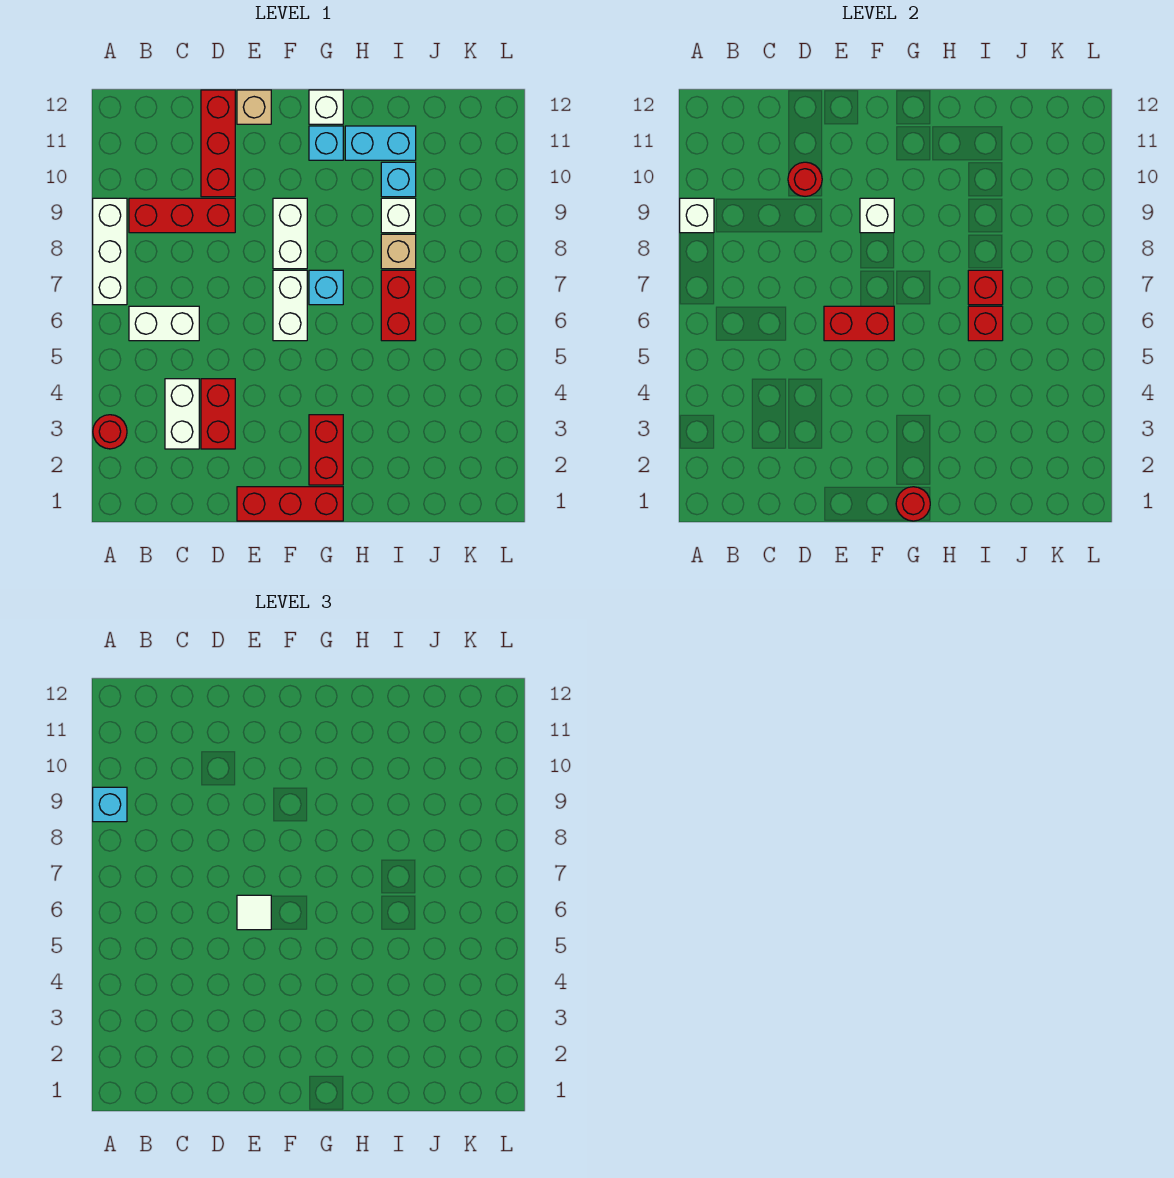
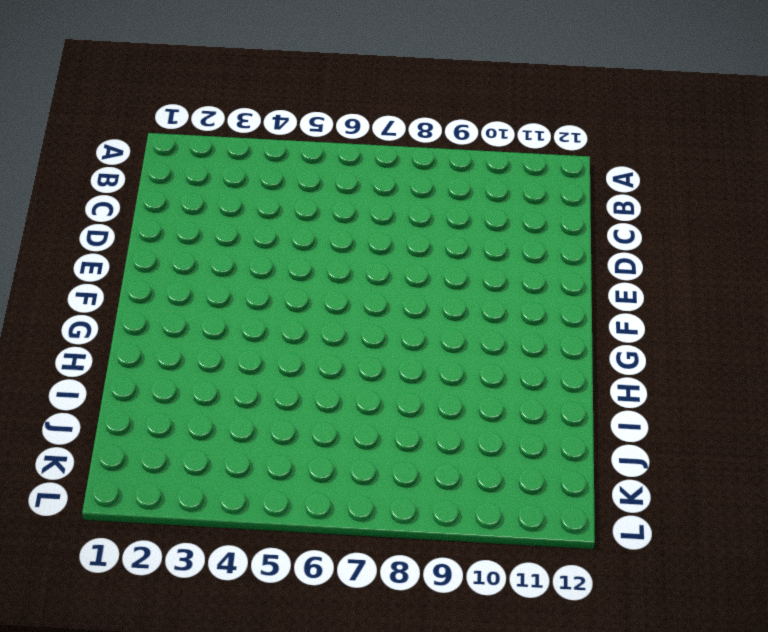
none -> red 1x1 round brick [93,415,127,449]
none -> white 1x3 brick [93,198,127,305]
none -> white 1x2 brick [129,306,199,341]

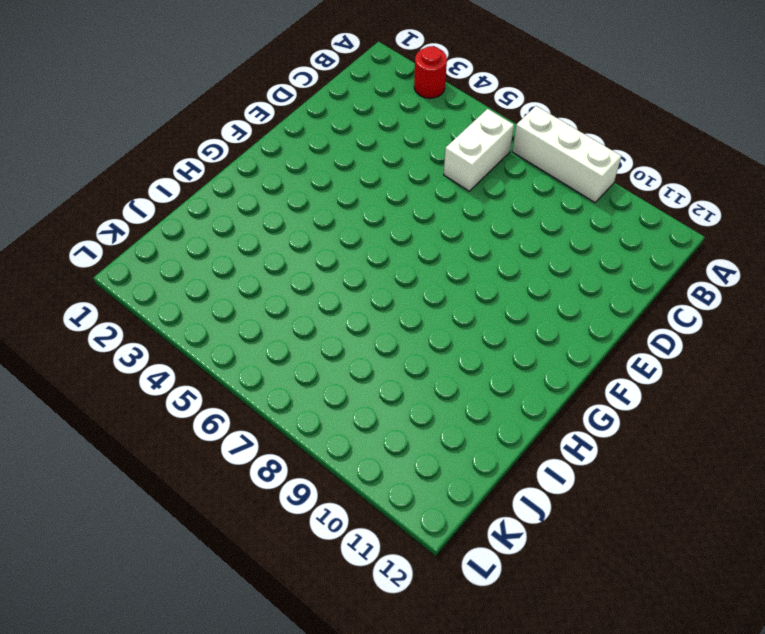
none -> red 1x3 brick [129,198,235,233]
none -> white 1x2 brick [165,379,199,449]
none -> red 1x2 brick [201,379,235,449]

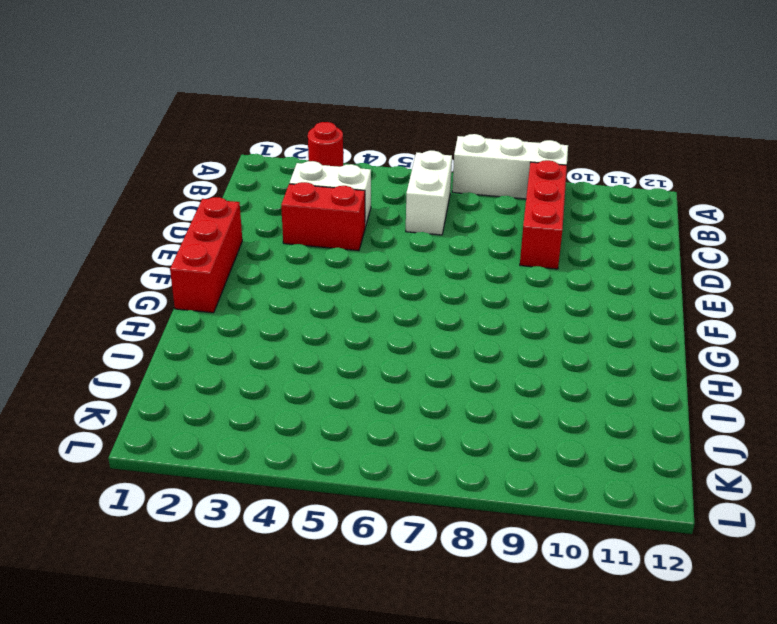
none -> red 1x3 brick [201,90,235,197]
none -> tan 1x1 brick [237,90,271,124]
none -> white 1x2 brick [273,270,307,341]

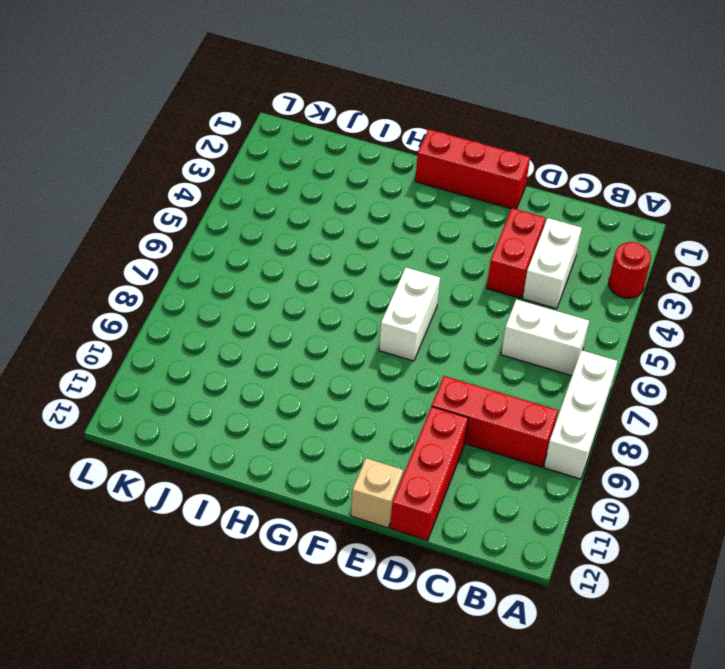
none -> white 1x2 brick [273,198,307,269]
none -> red 1x2 brick [309,415,343,485]
none -> cyan 1x1 brick [309,270,343,305]

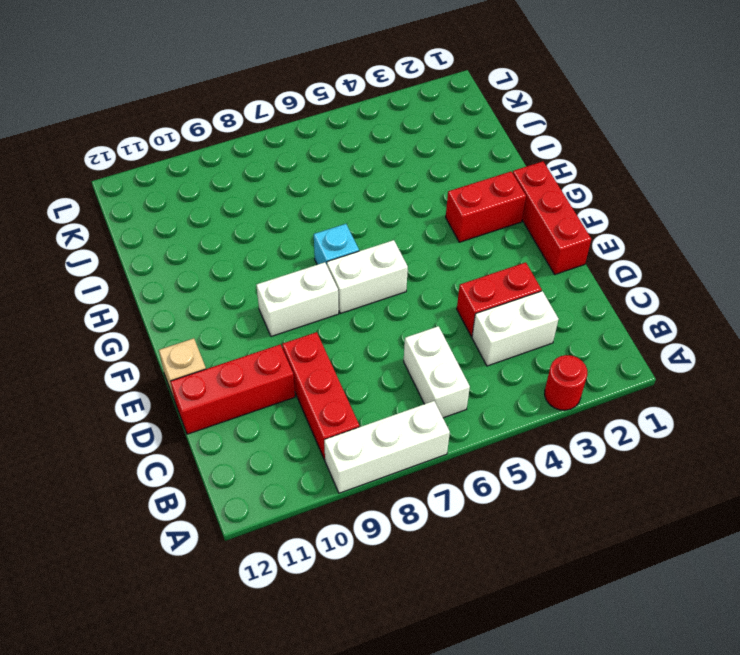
none -> cyan 1x1 brick [309,126,343,160]
none -> white 1x1 brick [309,90,343,124]
none -> cyan 1x2 brick [345,126,416,160]

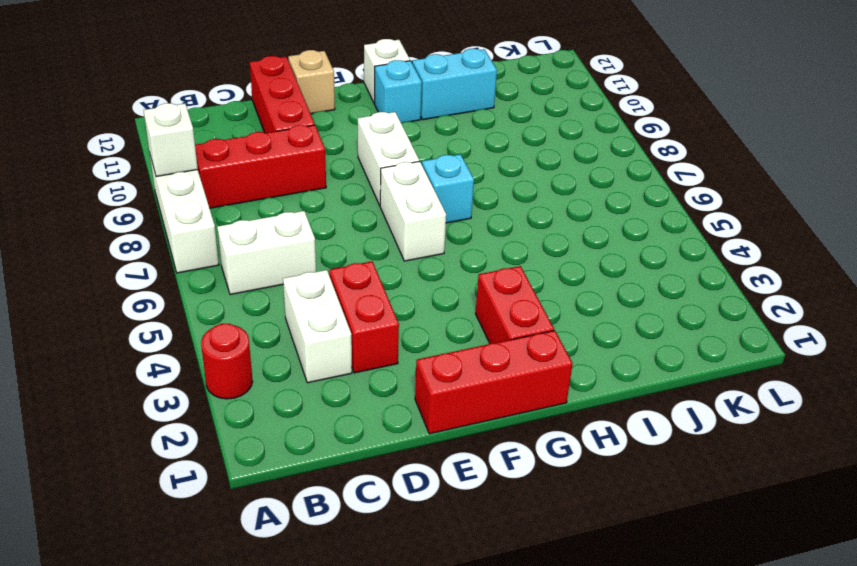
none -> red 1x2 brick [381,270,416,341]
none -> tan 1x1 brick [381,234,416,269]
none -> white 1x1 brick [381,198,416,233]

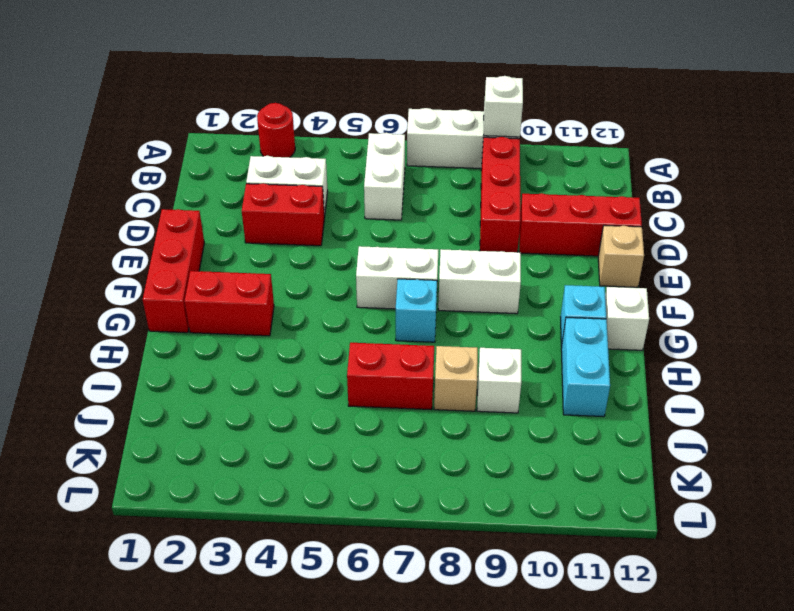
none -> cyan 1x1 brick [381,162,416,197]
none -> red 1x1 round brick [788,162,822,196]
none -> red 1x2 brick [824,306,894,341]

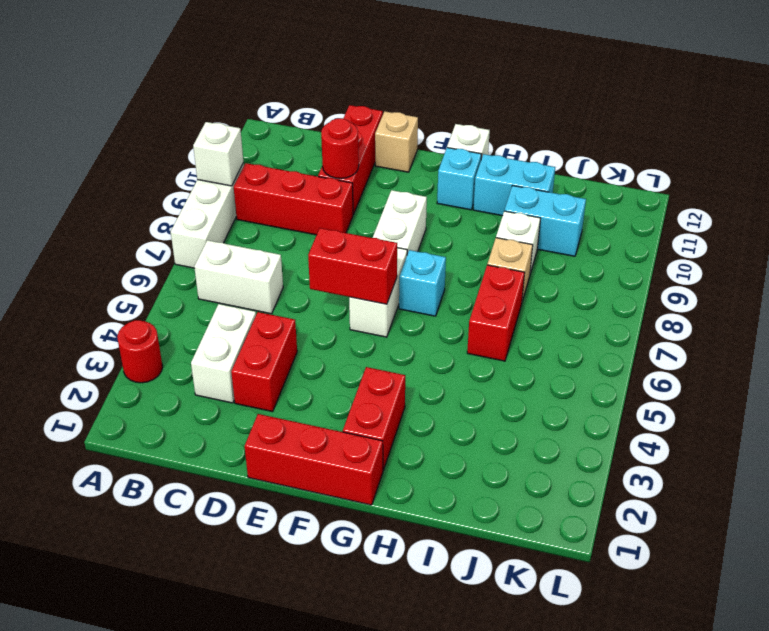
cyan 1x2 brick [504,186,586,256] -> cyan 1x1 brick [381,162,416,197]
none -> white 1x1 brick [860,198,894,233]
none -> red 1x1 round brick [896,487,930,521]
none -> red 1x1 brick [968,306,1003,341]

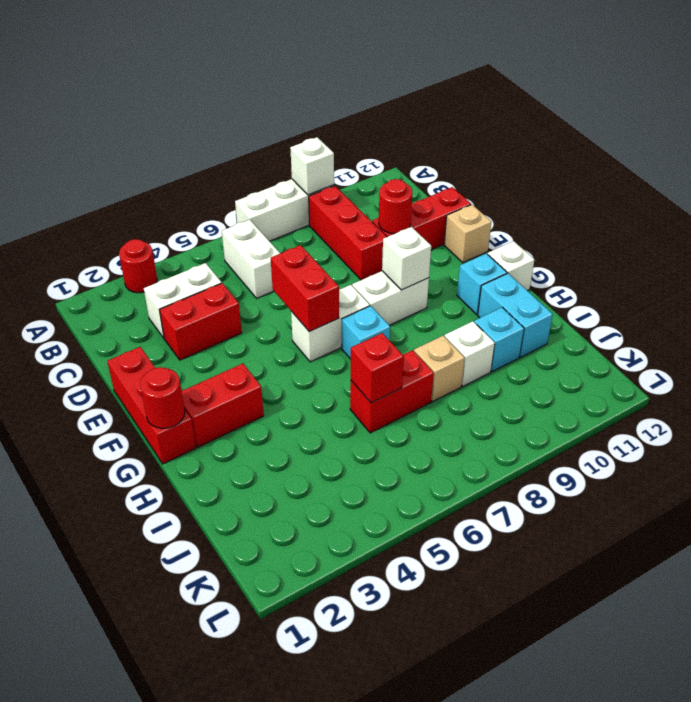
none -> red 1x1 brick [968,270,1003,305]
none -> cyan 1x1 brick [93,787,127,822]
none -> white 1x1 tile [237,895,271,930]

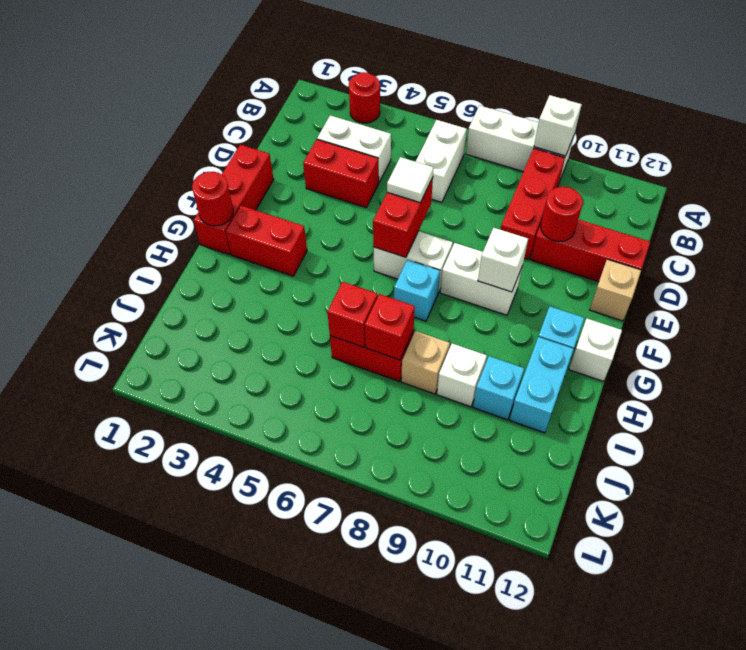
none -> cyan 1x1 brick [93,787,127,822]

